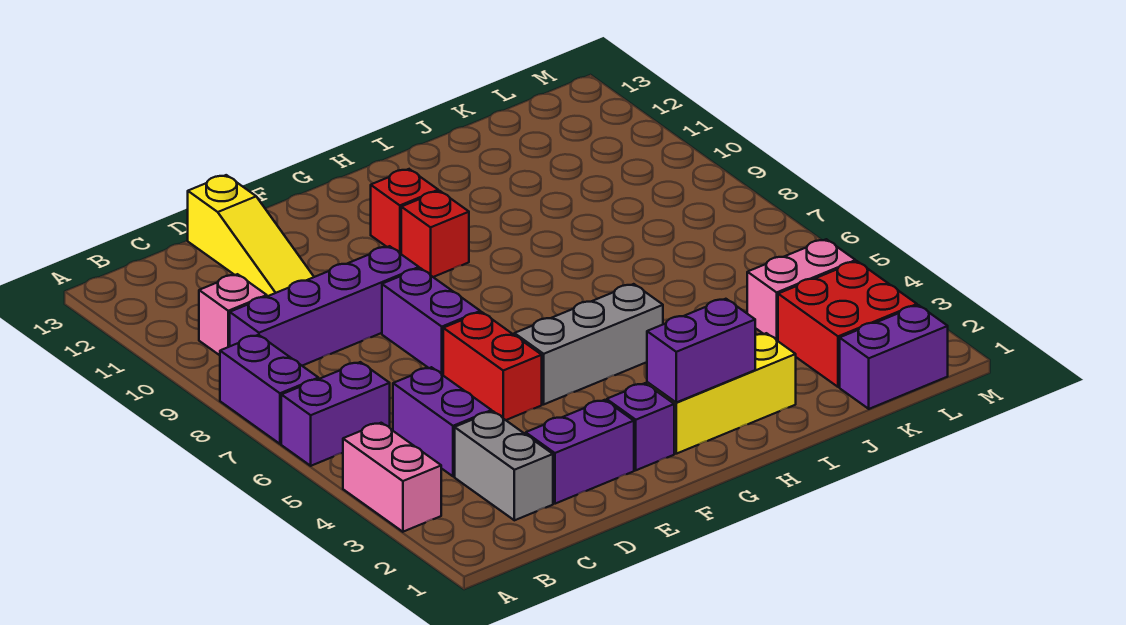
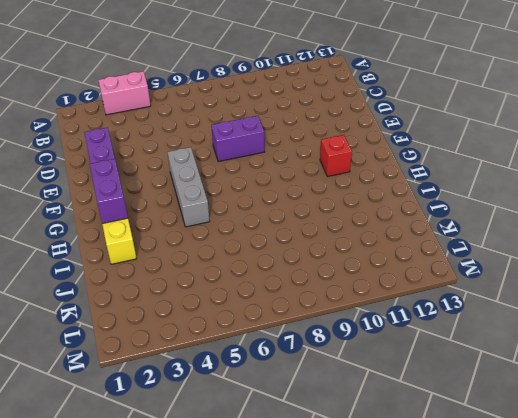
none -> purple 1x2 brick [281,362,390,466]
none -> purple 1x2 brick [220,335,318,444]
none -> purple 1x4 brick [230,246,419,366]

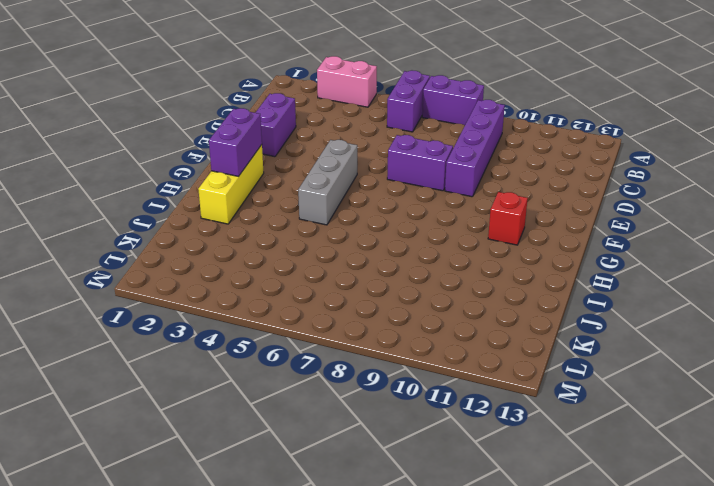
none -> pink 1x1 brick [199,274,267,355]
none -> grey 1x2 brick [455,411,553,520]
none -> purple 1x2 brick [393,367,492,476]

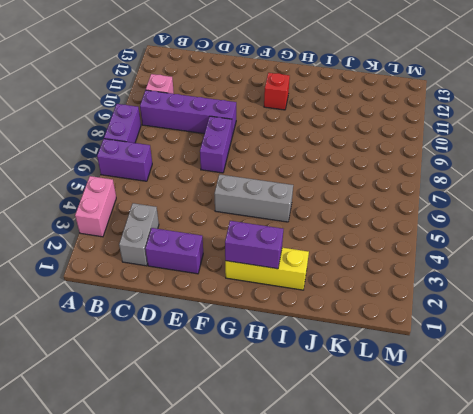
none -> purple 1x2 brick [393,367,492,476]
none -> yellow 1x3 slope [188,175,314,296]
none -> red 1x2 brick [443,312,542,420]

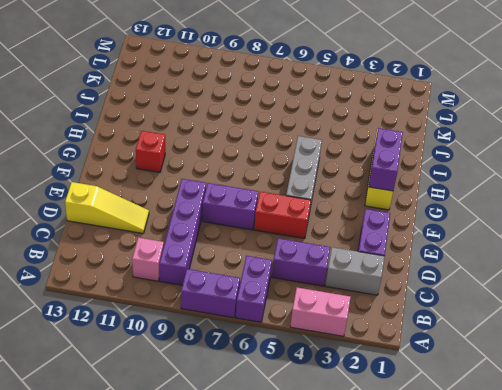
none -> purple 1x1 brick [607,383,674,470]
none -> red 1x1 brick [401,191,469,277]
none -> purple 1x2 brick [840,305,948,409]

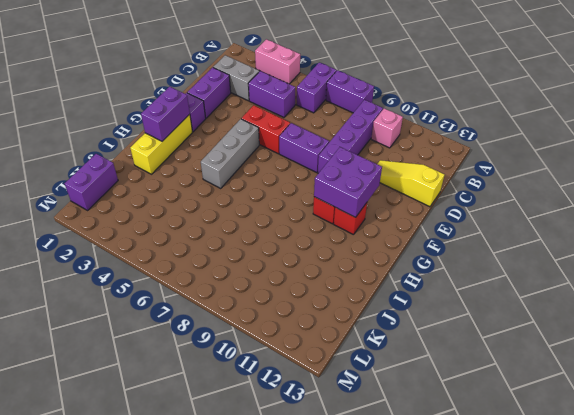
purple 2x2 brick [314,147,382,217] -> none
none -> red 2x2 brick [778,261,917,387]
none -> pink 1x2 brick [747,239,856,341]

